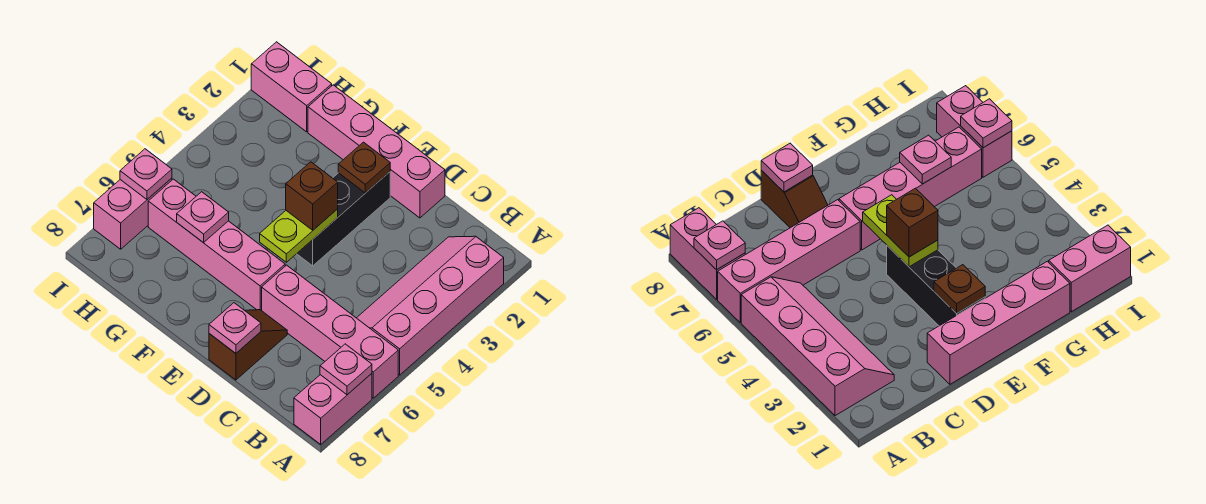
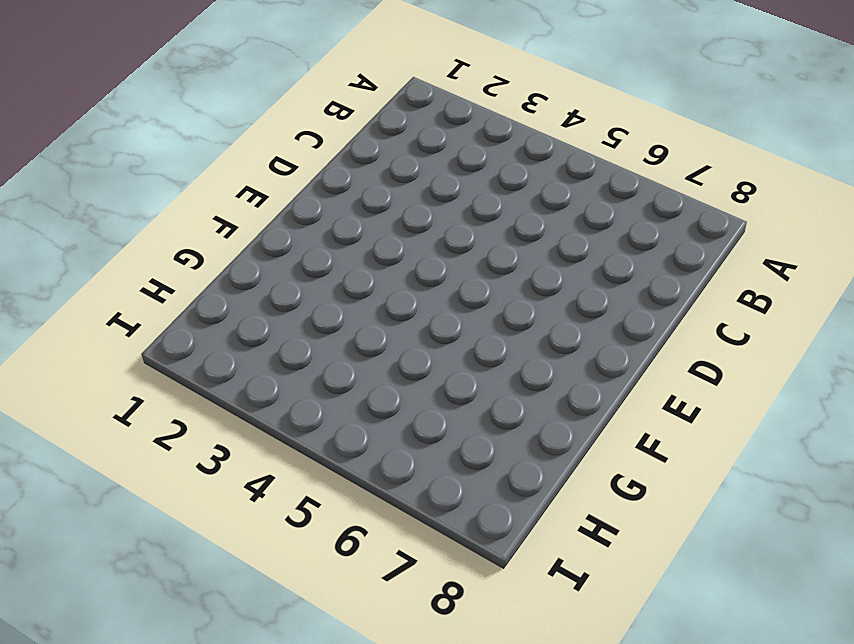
none -> pink 2x4 slope [357,236,504,375]
none -> pink 1x4 brick [262,265,398,398]
none -> pink 1x2 brick [294,373,372,444]

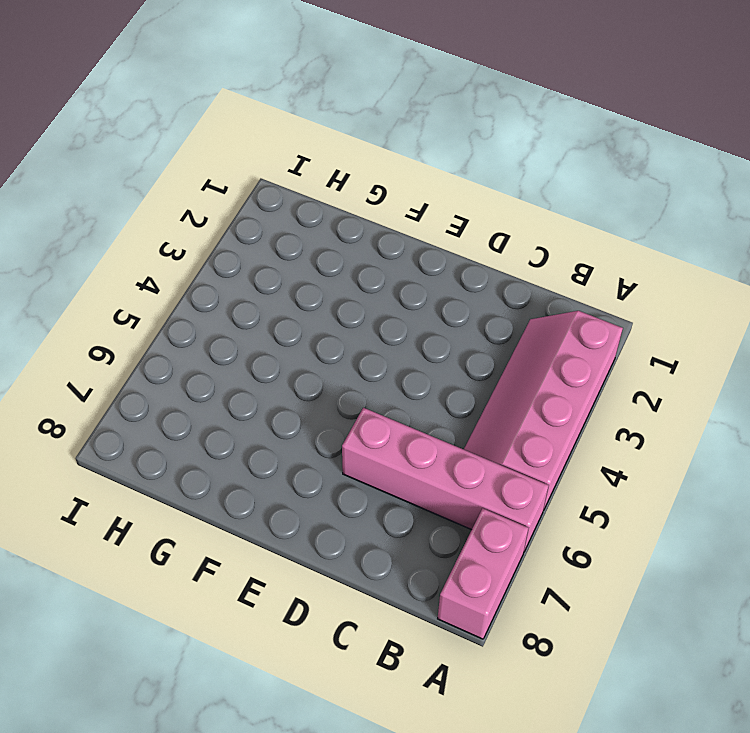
none -> pink 1x4 brick [308,85,445,218]
none -> brown 1x2 slope [209,310,287,380]
none -> black 1x3 brick [297,172,390,266]

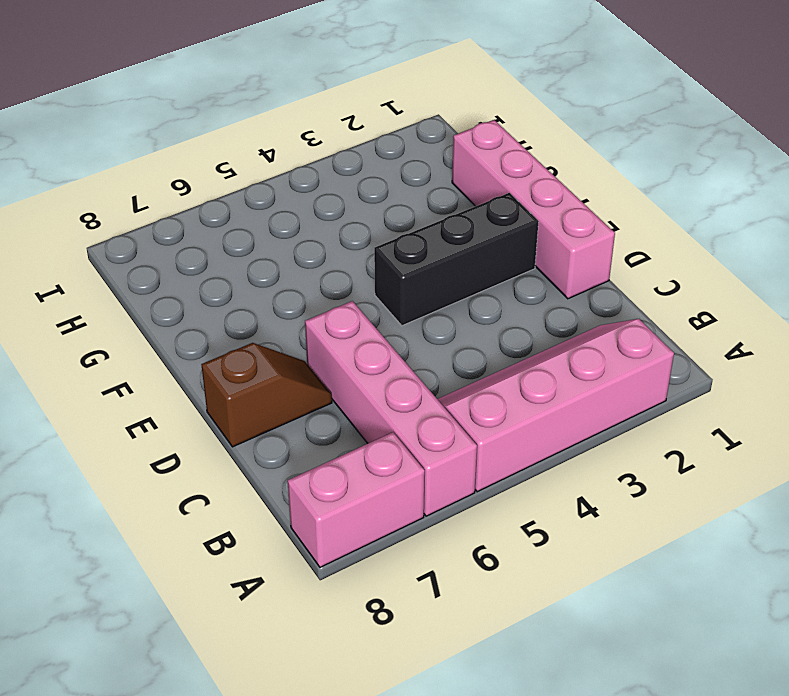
none -> pink 1x4 brick [148,179,285,311]
none -> pink 1x2 brick [251,42,332,132]
none -> pink 1x2 brick [94,178,172,249]

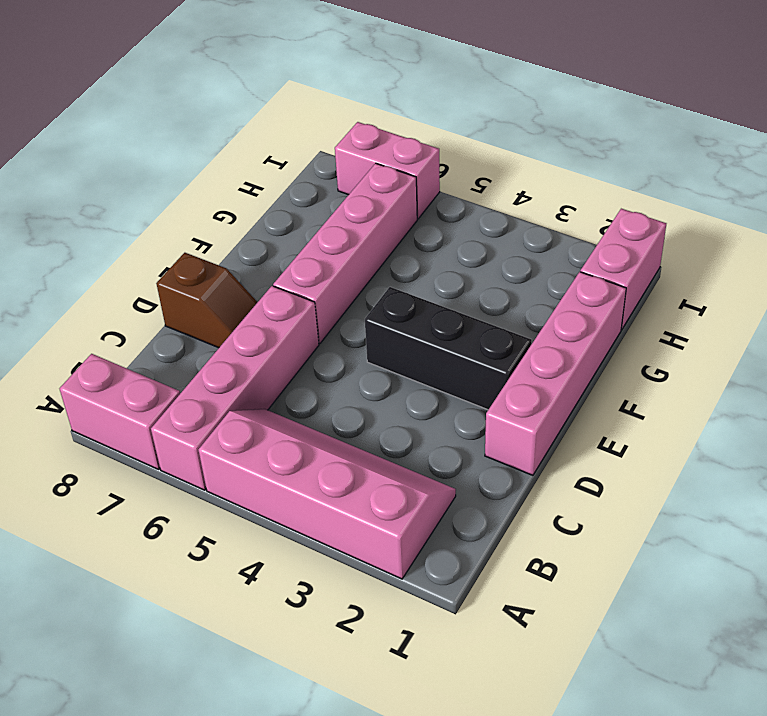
none -> pink 1x1 plate [320,344,372,395]
none -> pink 1x1 plate [209,303,261,353]
none -> brown 1x1 plate [338,142,390,193]

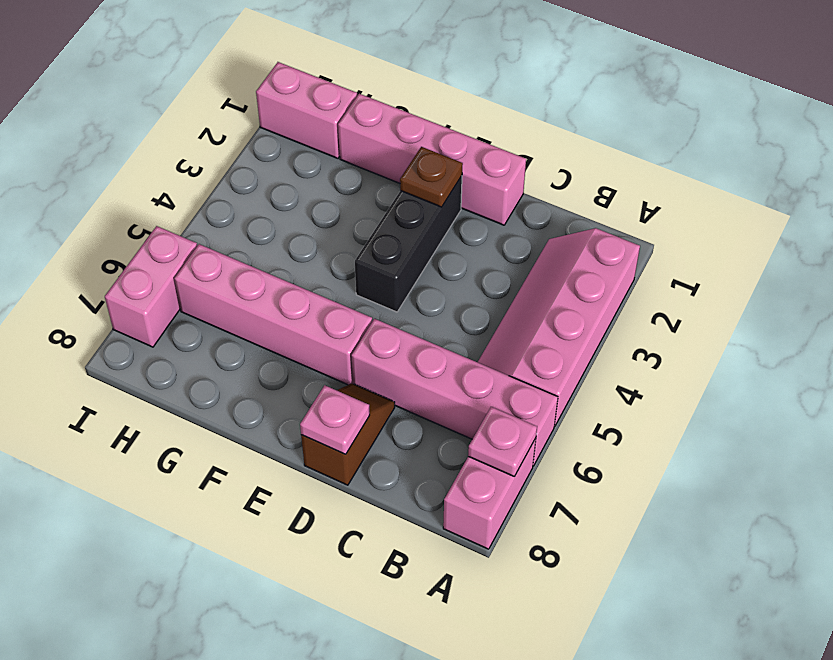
none -> lime 1x2 plate [260,209,338,262]
none -> pink 1x1 plate [177,192,229,243]
none -> pink 1x1 plate [120,149,172,199]

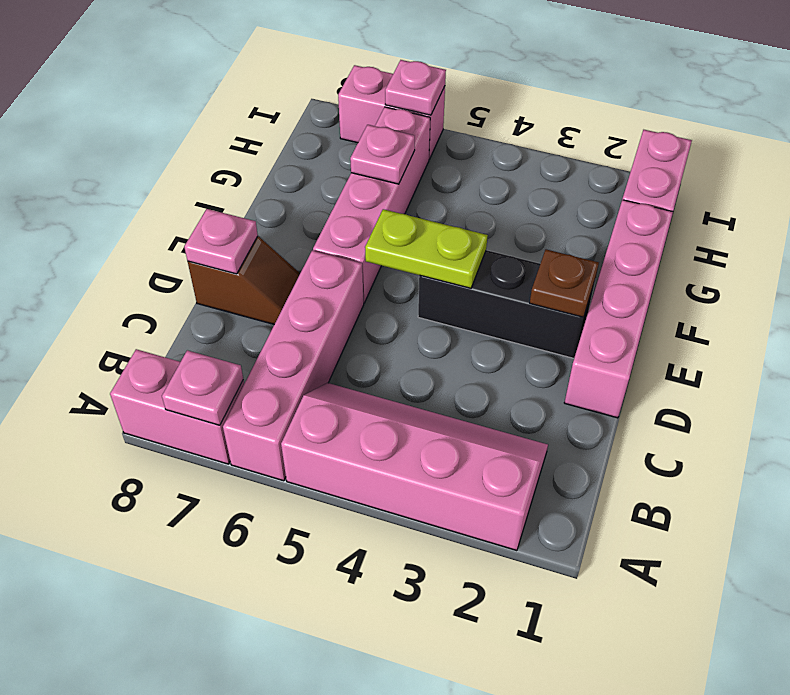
none -> brown 1x1 brick [286,162,338,230]

